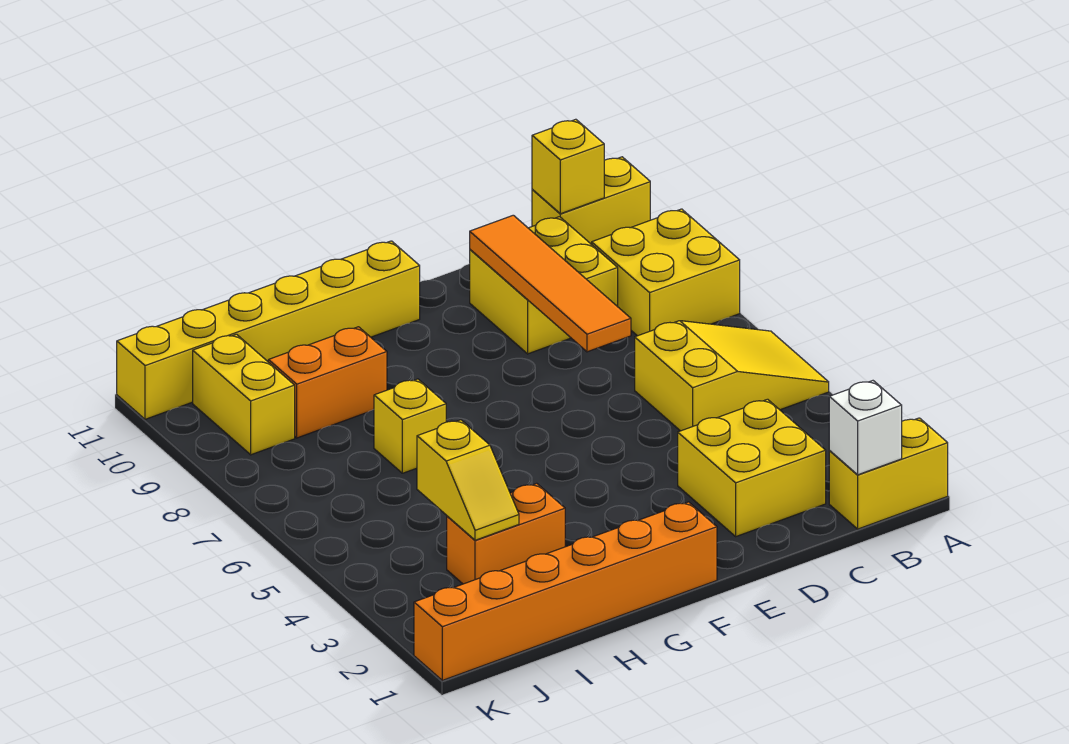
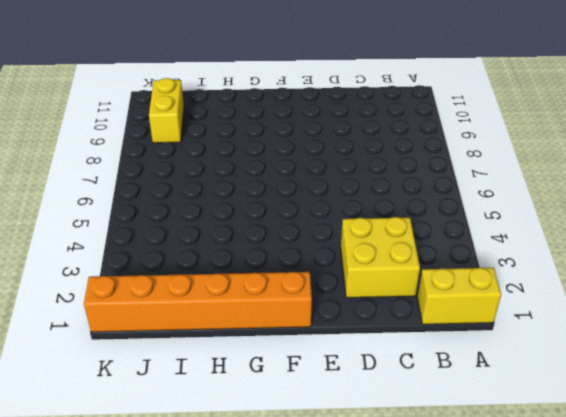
none -> yellow 2x3 slope [635,321,829,431]
none -> yellow 2x2 brick [592,209,740,336]
none -> yellow 1x2 brick [532,157,650,244]

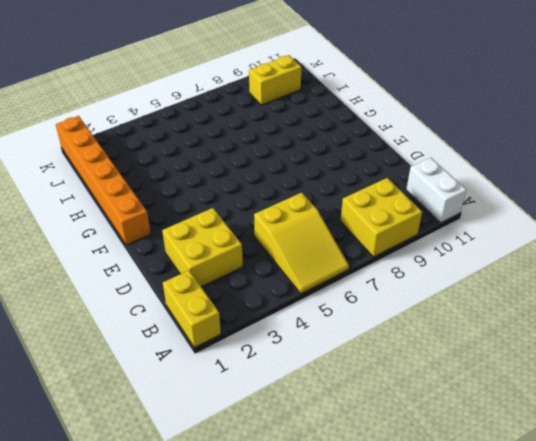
white 1x2 brick [406,158,466,223] -> yellow 1x2 brick [532,157,650,244]
none -> yellow 2x2 brick [470,217,618,354]
none -> yellow 1x6 brick [117,241,420,419]
none -> orange 1x2 brick [447,483,565,584]

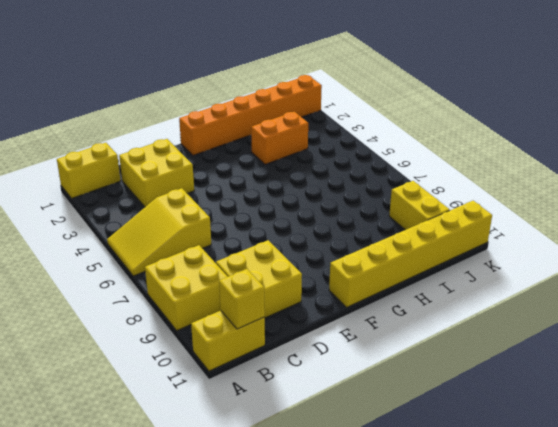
none -> yellow 1x1 brick [374,379,446,473]
none -> orange 1x2 brick [268,327,387,438]
none -> white 1x1 brick [829,381,902,475]

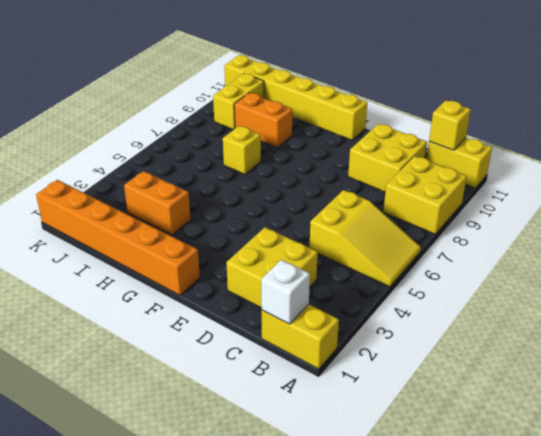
none -> orange 1x4 tile [470,215,631,352]
none -> yellow 1x2 slope [417,420,519,540]

